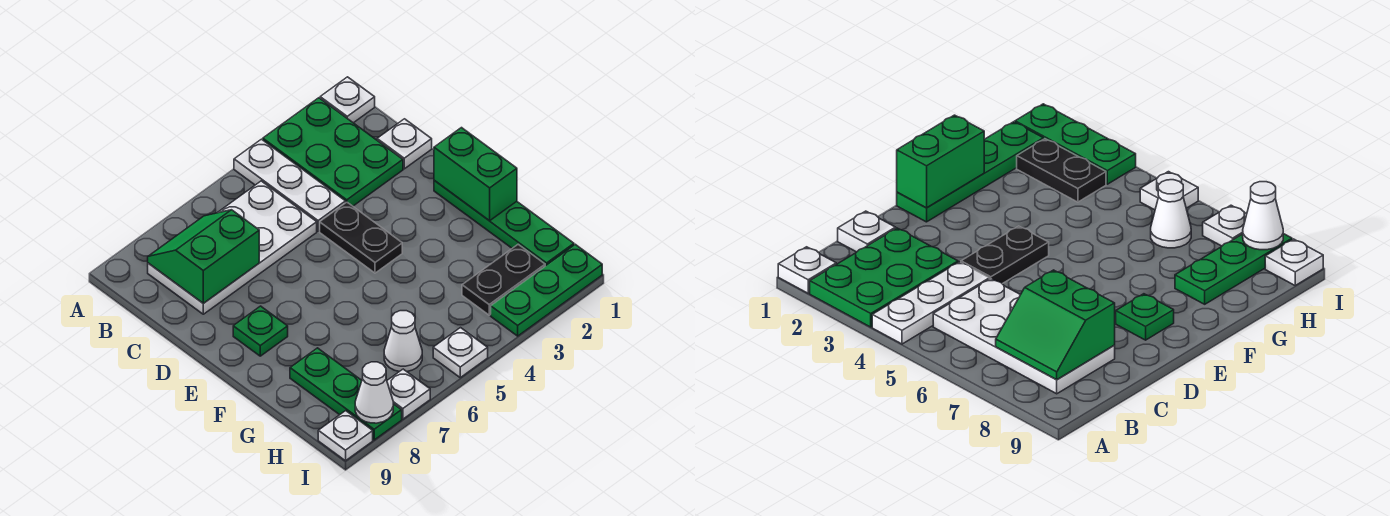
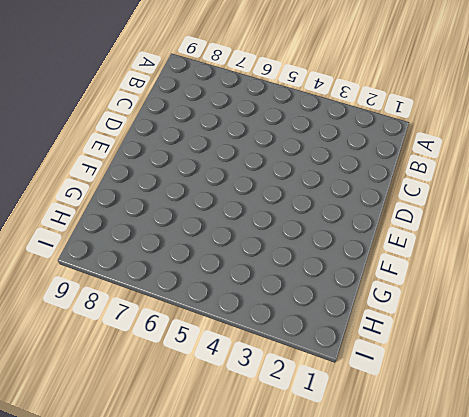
none -> white 1x1 plate [320,77,375,123]
none -> green 2x3 plate [263,98,403,206]
none -> white 1x3 plate [234,139,345,231]

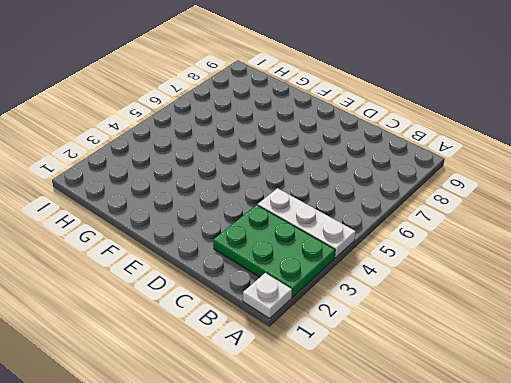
none -> white 2x4 plate [148,181,317,314]
none -> white 1x1 plate [377,119,432,169]
none -> black 1x2 plate [320,202,402,273]

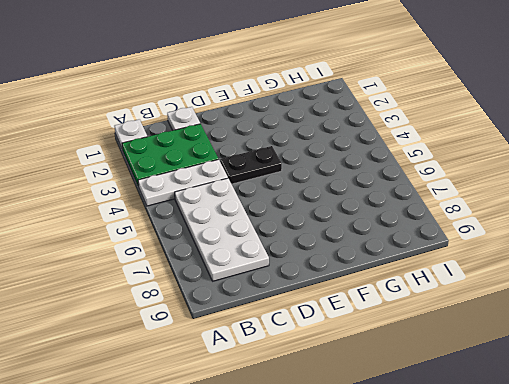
none -> green 1x4 plate [434,181,574,266]
none -> green 1x1 plate [233,306,288,356]
none -> green 1x3 plate [290,348,402,440]

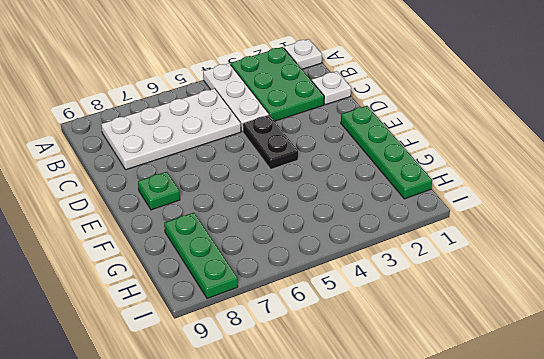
none -> black 1x2 plate [462,244,545,315]
none -> white 1x1 cone [384,311,422,372]
none -> green 1x3 plate [491,244,602,336]

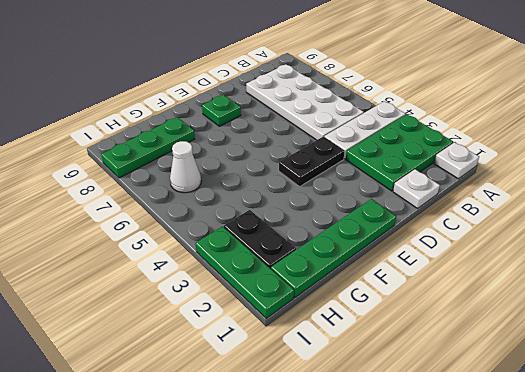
none -> white 1x1 plate [433,328,488,377]
none -> white 1x1 plate [387,369,430,419]
none -> white 1x1 plate [318,411,373,461]

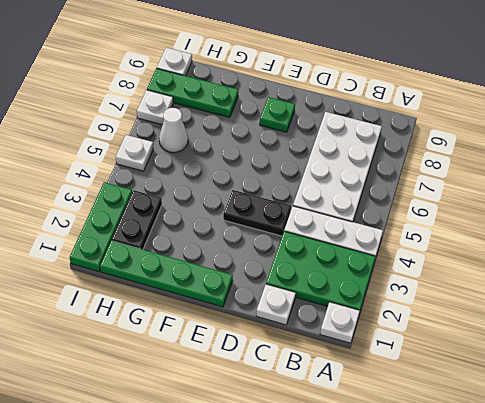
none -> green 2x2 slope [148,210,259,303]
none -> green 1x2 brick [434,128,517,221]
none -> white 1x1 cone [355,362,393,423]

